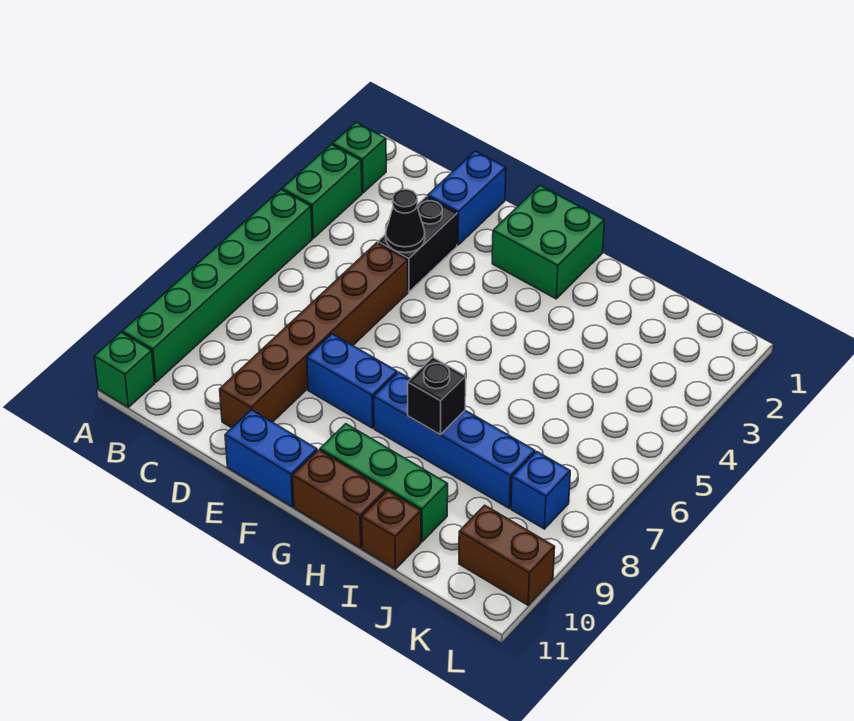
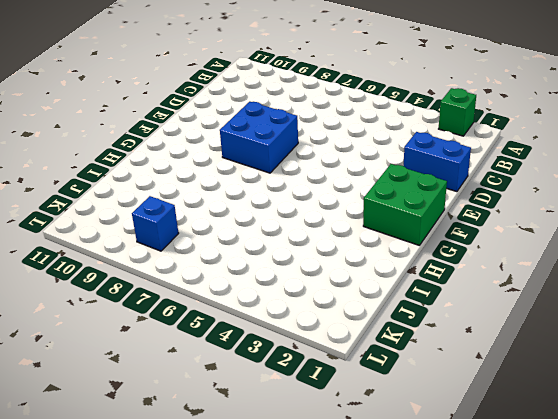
blue 2x2 brick [220,102,298,173] -> blue 1x2 brick [307,334,397,428]
none -> green 1x2 brick [282,145,362,238]
none -> green 1x6 brick [122,190,312,382]
none -> green 1x1 brick [94,333,155,407]

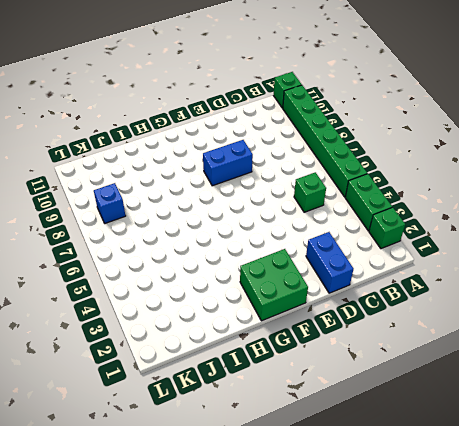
green 1x1 brick [294,172,326,212] -> none
none -> black 1x2 brick [378,196,457,292]
none -> brown 1x6 brick [220,243,408,428]
none -> blue 1x2 brick [225,410,317,507]

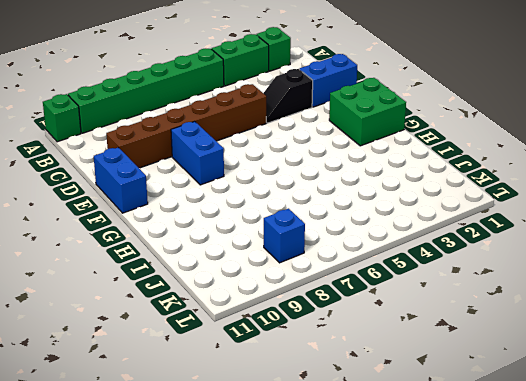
black 1x2 slope [264,69,313,123] -> black 1x2 brick [378,196,457,292]
none -> blue 1x4 brick [374,372,535,508]
none -> green 1x3 brick [320,424,448,542]
none -> brown 1x2 brick [293,450,386,548]

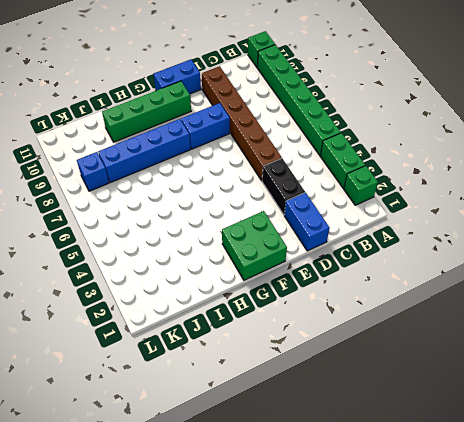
green 1x4 brick [102,81,191,142] -> green 1x3 brick [320,424,448,542]
none -> brown 1x2 brick [293,450,386,548]
none -> brown 1x1 brick [362,491,421,569]
none -> brown 1x2 brick [459,505,555,605]

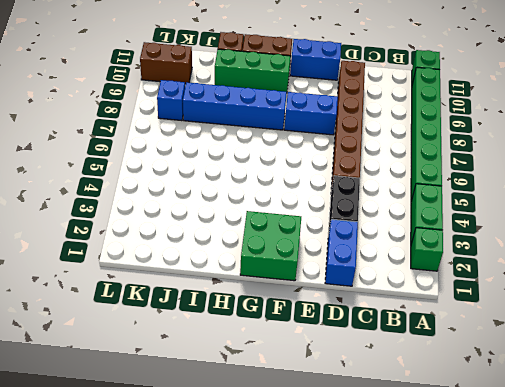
none -> black 1x1 cone [386,189,425,253]
none -> black 1x1 brick [408,357,466,434]

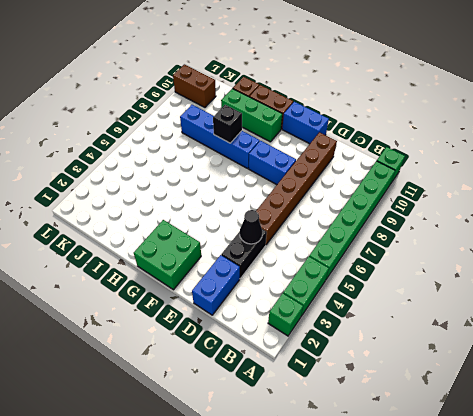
none -> blue 1x1 brick [511,452,570,529]

